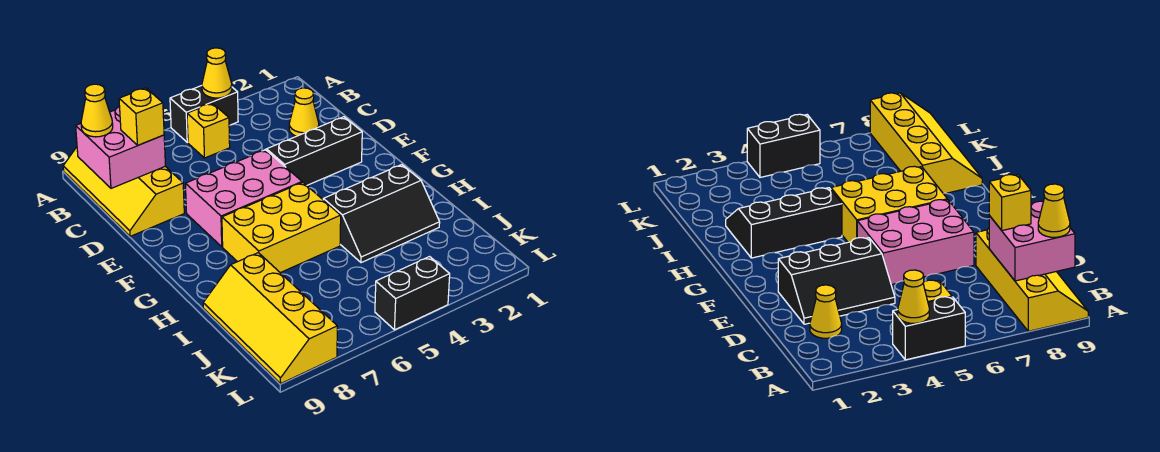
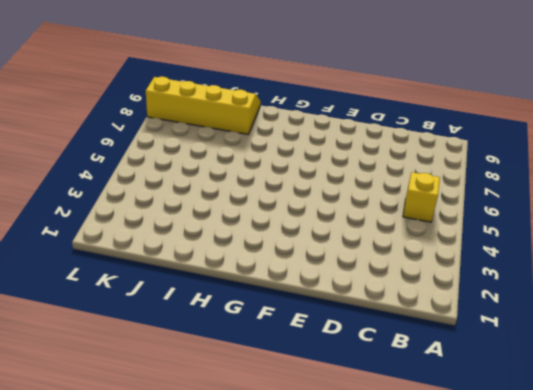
none -> black 1x2 brick [170,86,238,142]
none -> yellow 2x4 slope [63,147,184,236]
none -> yellow 1x1 cone [289,88,319,136]

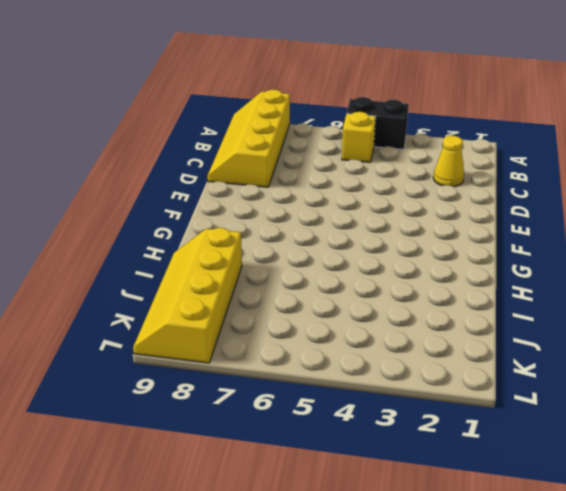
none -> black 2x3 slope [265,117,362,185]
none -> pink 2x3 brick [185,150,302,247]
none -> yellow 2x3 brick [222,182,341,273]

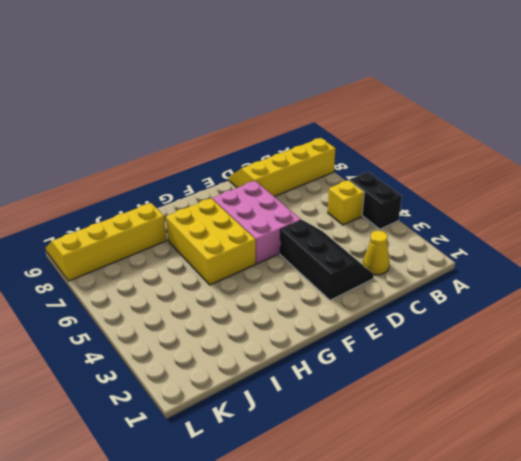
none -> black 2x3 slope [323,165,440,263]
none -> black 1x2 brick [375,257,450,330]
none -> yellow 1x1 cone [202,48,232,98]

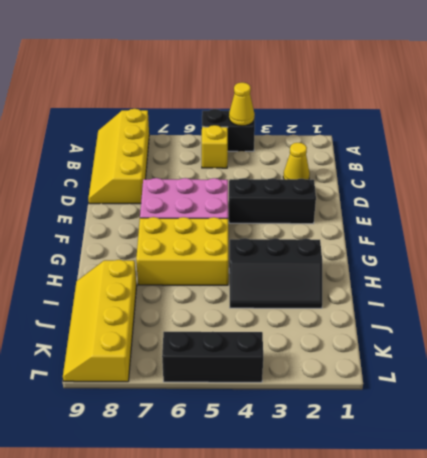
black 1x3 brick [162,332,263,382] -> black 1x2 brick [375,257,450,330]
none -> pink 2x2 brick [76,107,165,188]
none -> yellow 1x1 cone [81,84,113,137]
none -> yellow 1x1 brick [119,88,164,145]

